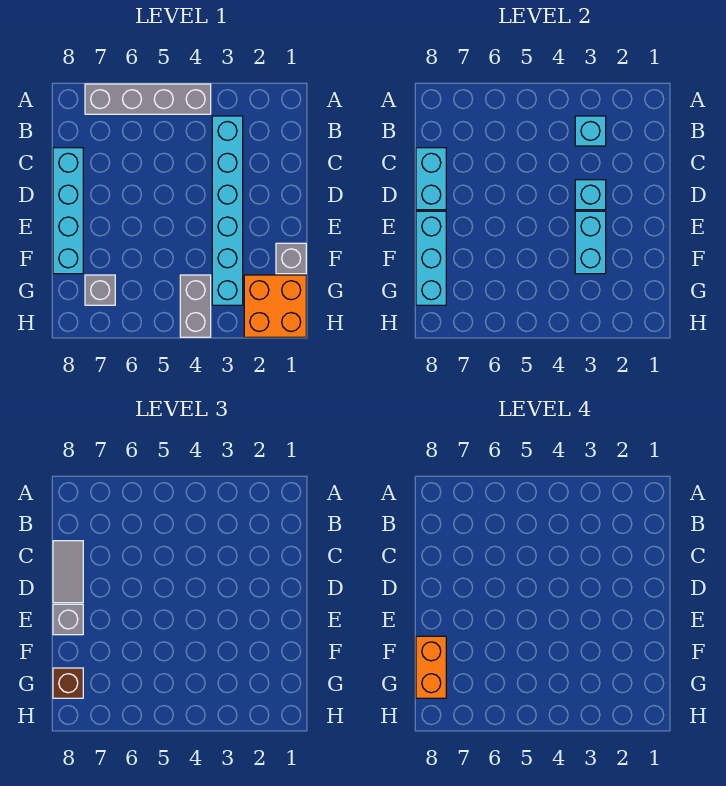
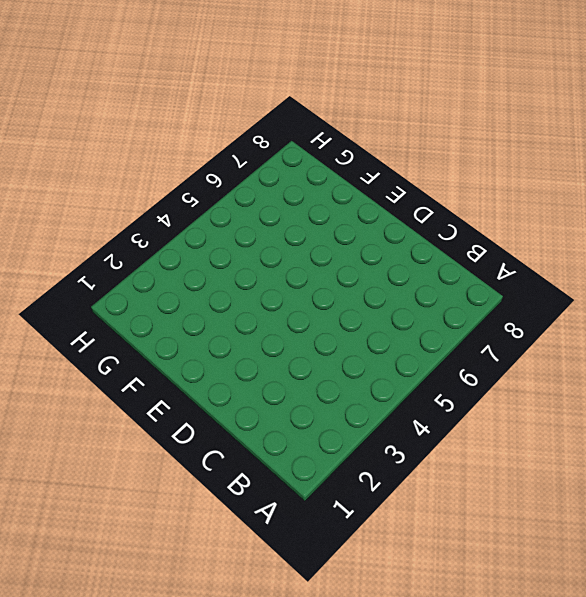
none -> grey 1x4 brick [85,84,211,114]
none -> cyan 1x6 brick [212,116,243,305]
none -> cyan 1x4 brick [53,148,83,274]

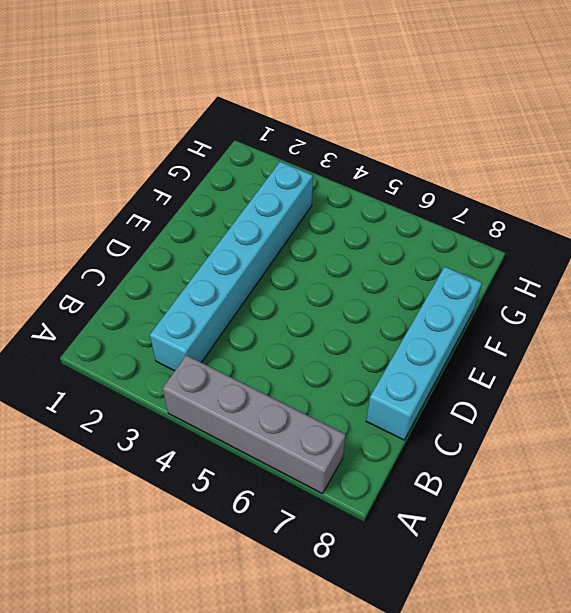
none -> grey 1x1 brick [276,243,306,274]
none -> orange 2x2 brick [244,275,306,337]
none -> grey 1x2 brick [180,275,211,337]

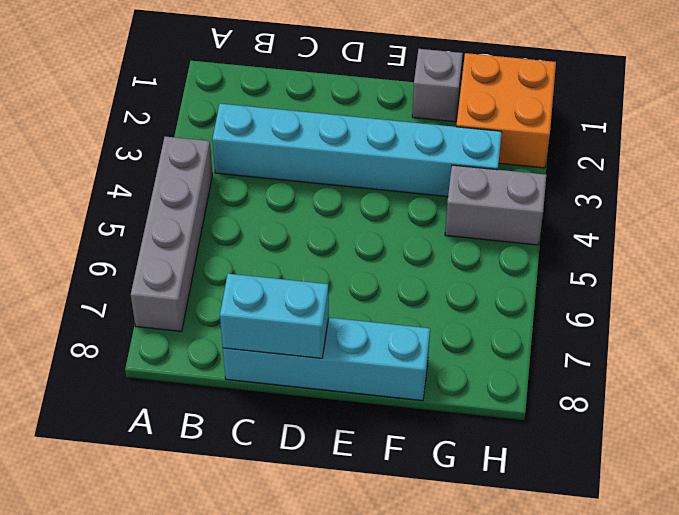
none -> grey 1x1 brick [85,275,115,305]
none -> cyan 1x1 brick [575,116,606,146]
none -> cyan 1x1 brick [575,180,606,210]

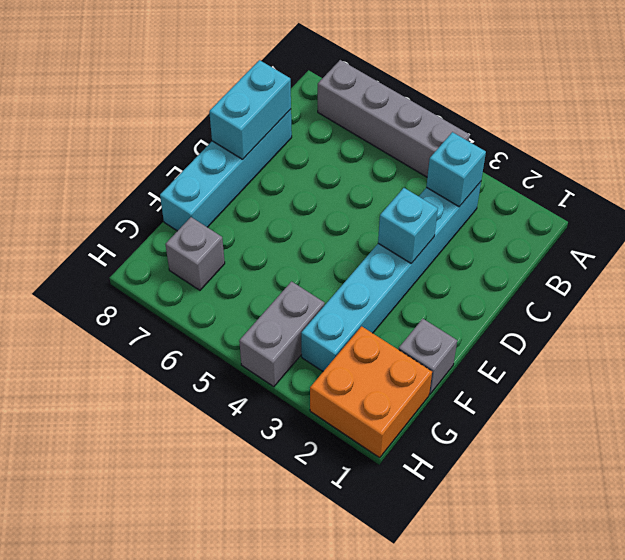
none -> cyan 1x2 brick [575,211,606,274]
none -> cyan 1x3 brick [416,211,446,305]
none -> grey 1x2 tile [53,541,83,603]

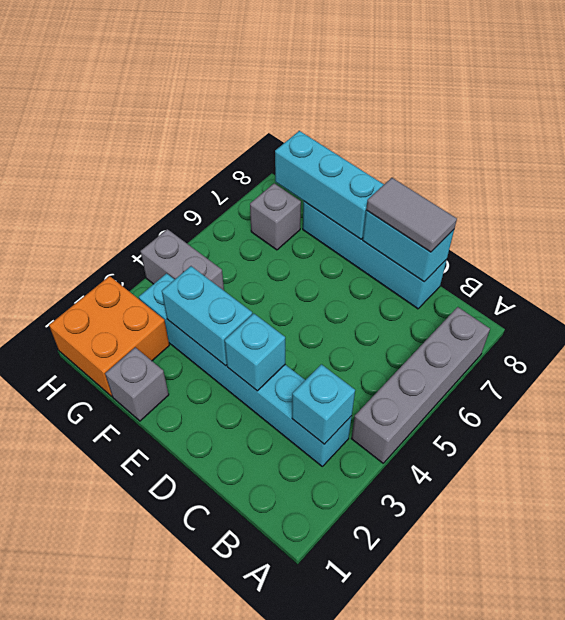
none -> grey 1x1 brick [53,604,83,635]
none -> brown 1x1 brick [53,668,83,698]
none -> orange 1x2 brick [416,636,446,698]

